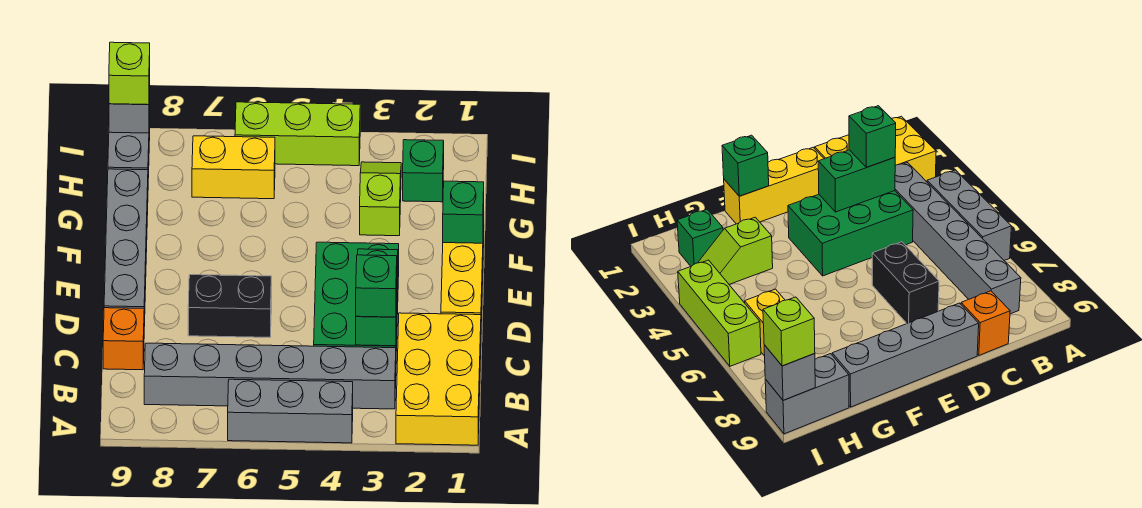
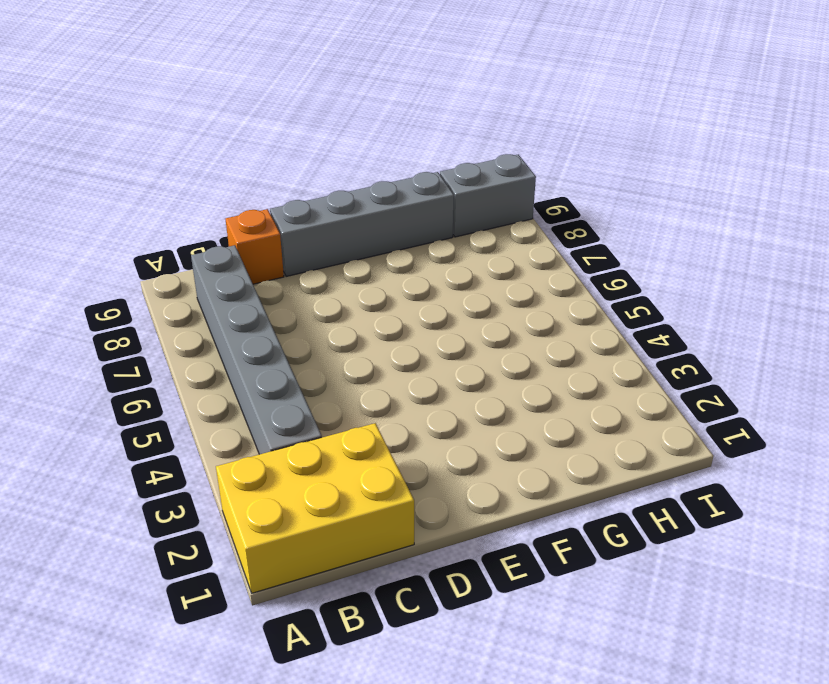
none -> grey 1x3 brick [228,379,353,443]
none -> green 2x3 brick [314,242,399,351]
none -> yellow 1x3 brick [441,220,484,322]

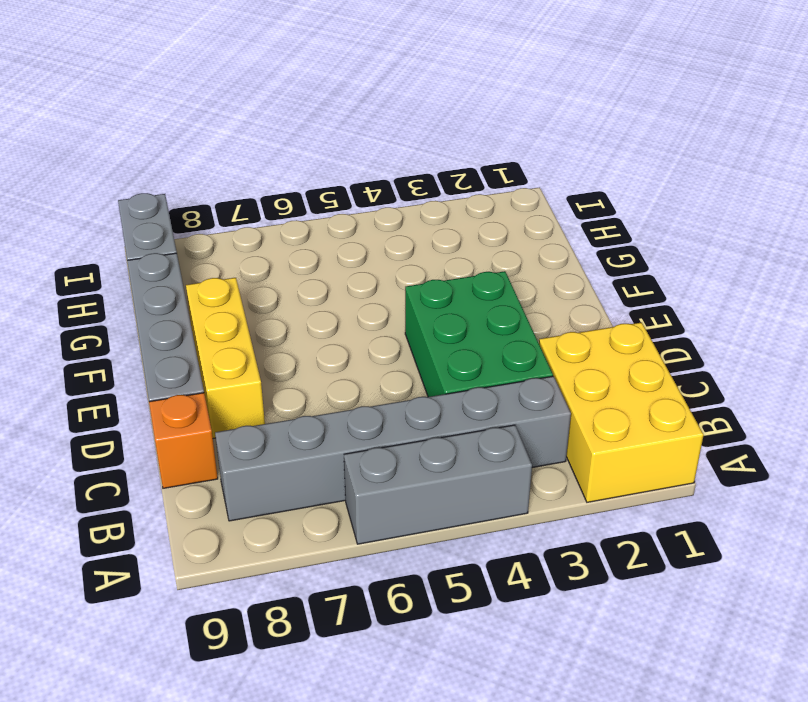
yellow 1x3 brick [186,278,265,438] -> yellow 1x3 brick moved to [441,220,484,322]
none -> black 1x2 brick [188,275,271,337]
none -> lime 1x2 slope [360,162,401,236]
none -> green 1x1 brick [403,140,444,202]

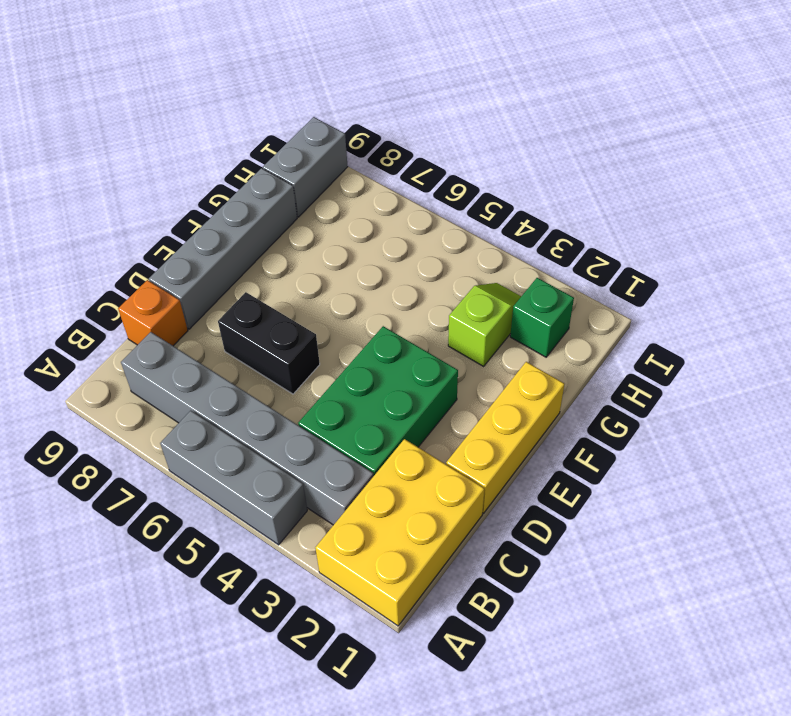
none -> yellow 1x2 brick [192,136,275,199]
none -> lime 1x3 brick [235,102,360,166]
none -> green 1x2 brick [356,249,398,346]

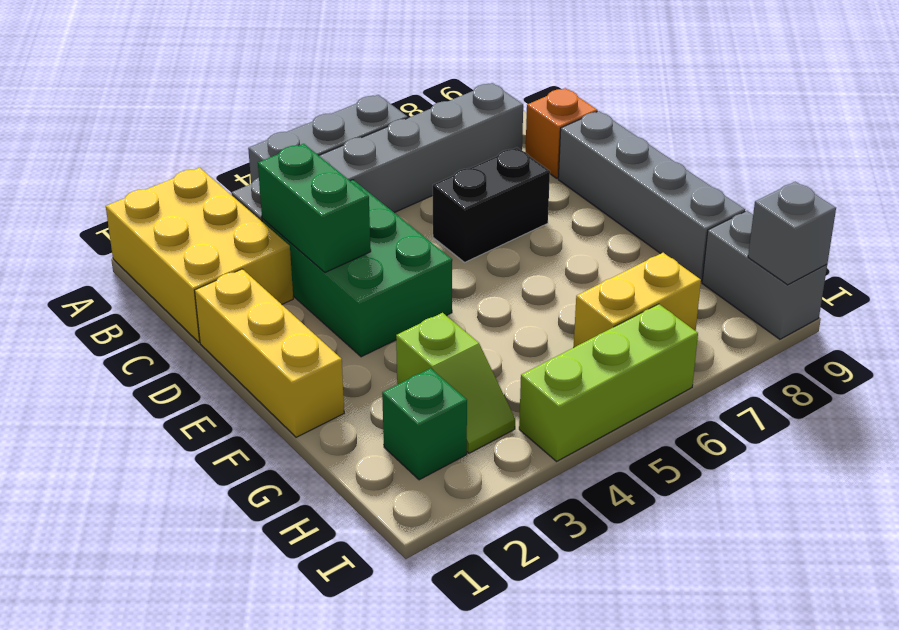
none -> green 1x1 brick [443,181,484,243]
none -> green 1x1 brick [356,255,397,317]
none -> lime 1x1 brick [109,42,150,105]

